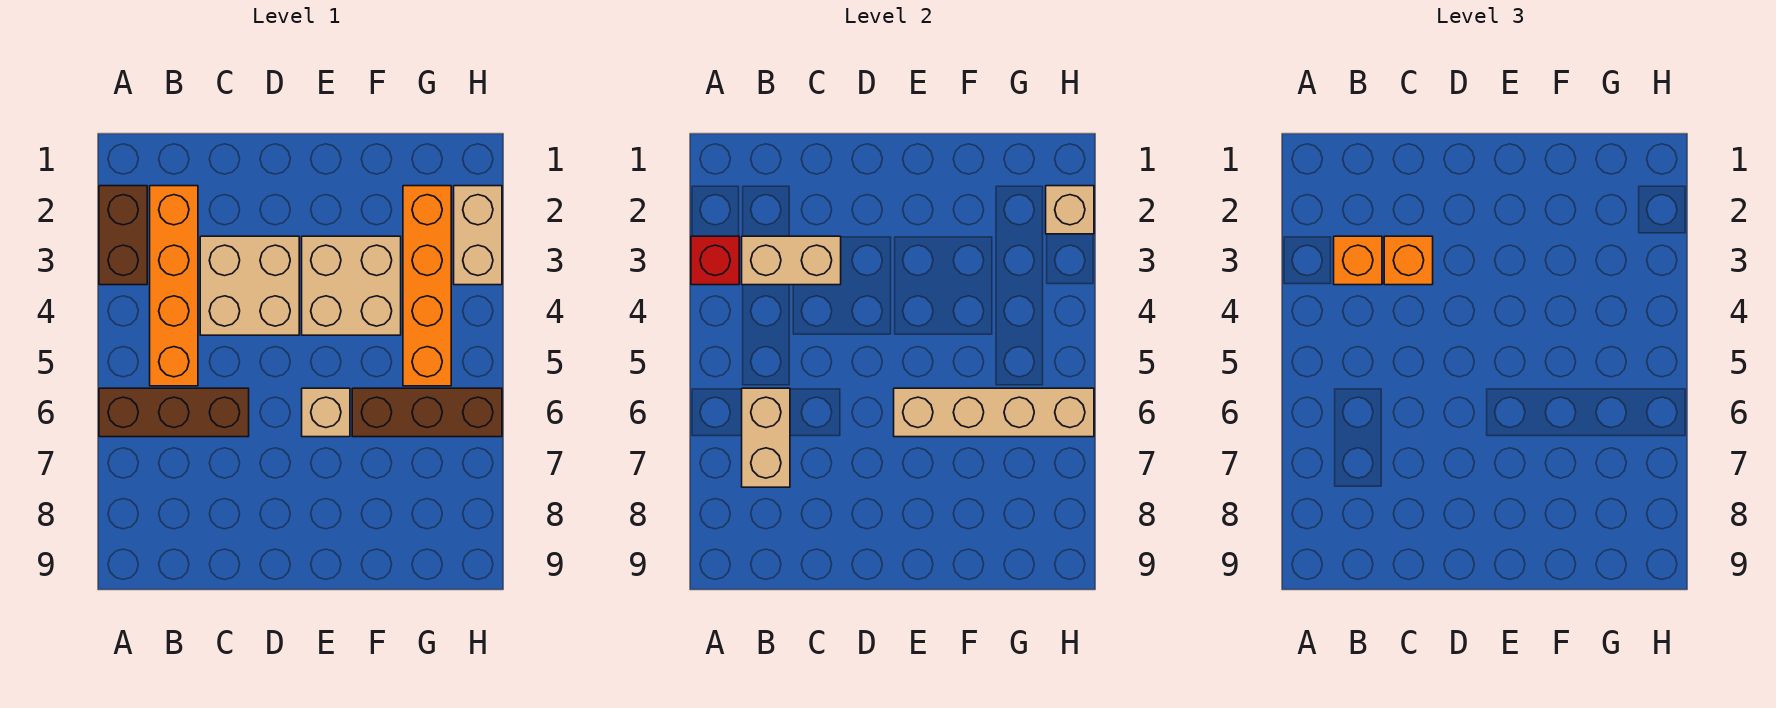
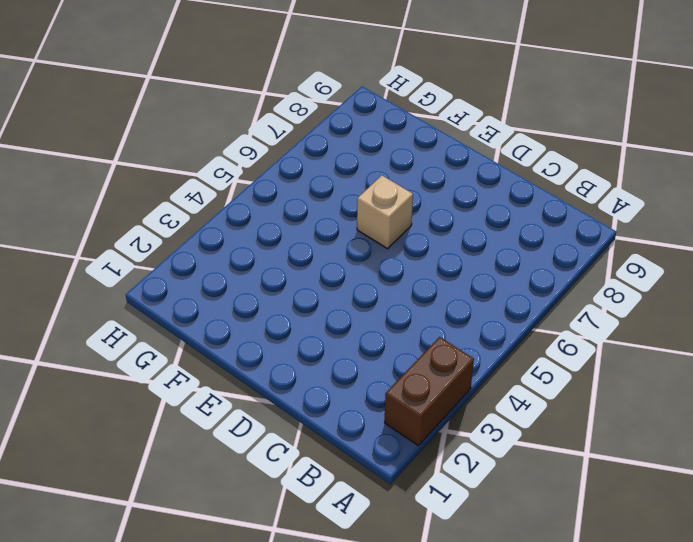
none -> brown 1x3 brick [99,388,249,437]
none -> orange 1x4 brick [150,186,198,386]
none -> tan 2x2 brick [200,236,299,335]

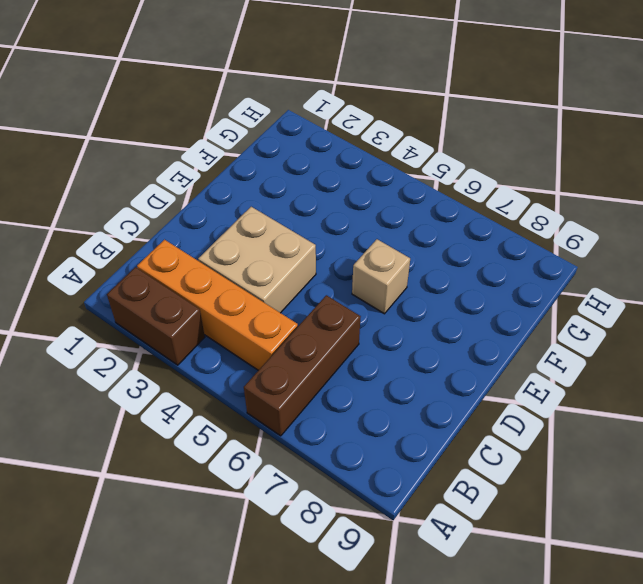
none -> tan 2x2 brick [302,236,401,335]
none -> brown 1x3 brick [352,388,502,437]
none -> orange 1x4 brick [403,186,451,386]

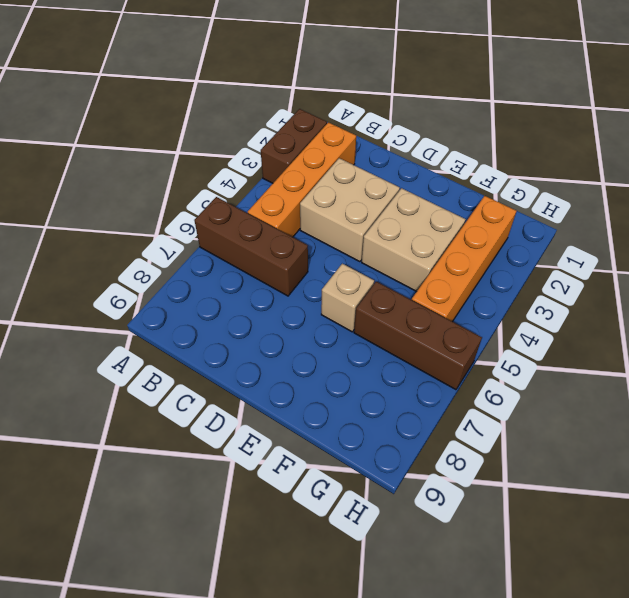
none -> tan 1x2 brick [454,186,502,285]
none -> red 1x1 brick [691,236,739,285]
none -> tan 1x2 brick [742,236,841,285]

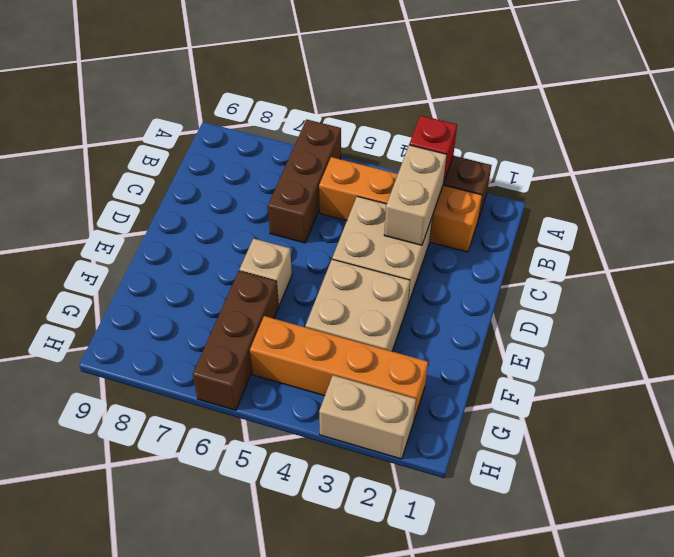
none -> tan 1x2 brick [742,388,790,487]
none -> tan 1x4 brick [894,388,1094,437]
none -> tan 1x1 brick [1046,186,1094,234]

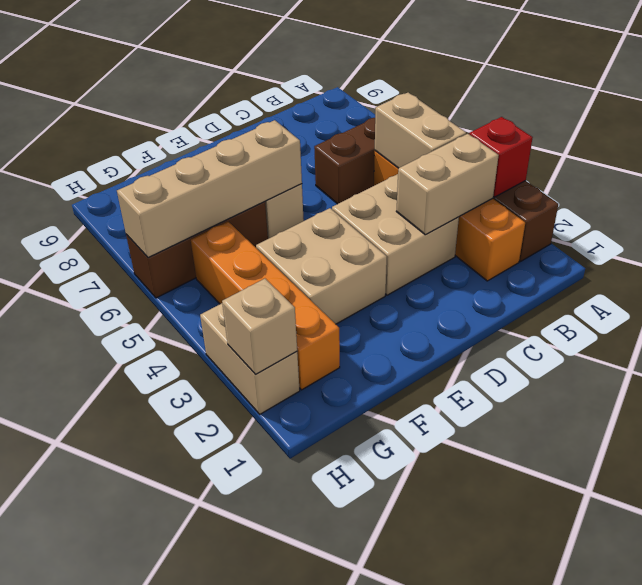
tan 1x2 brick [375,92,466,168] -> tan 1x2 brick moved to [742,388,790,487]
none -> orange 1x1 brick [1334,236,1382,285]
none -> orange 1x1 brick [1384,236,1433,285]

